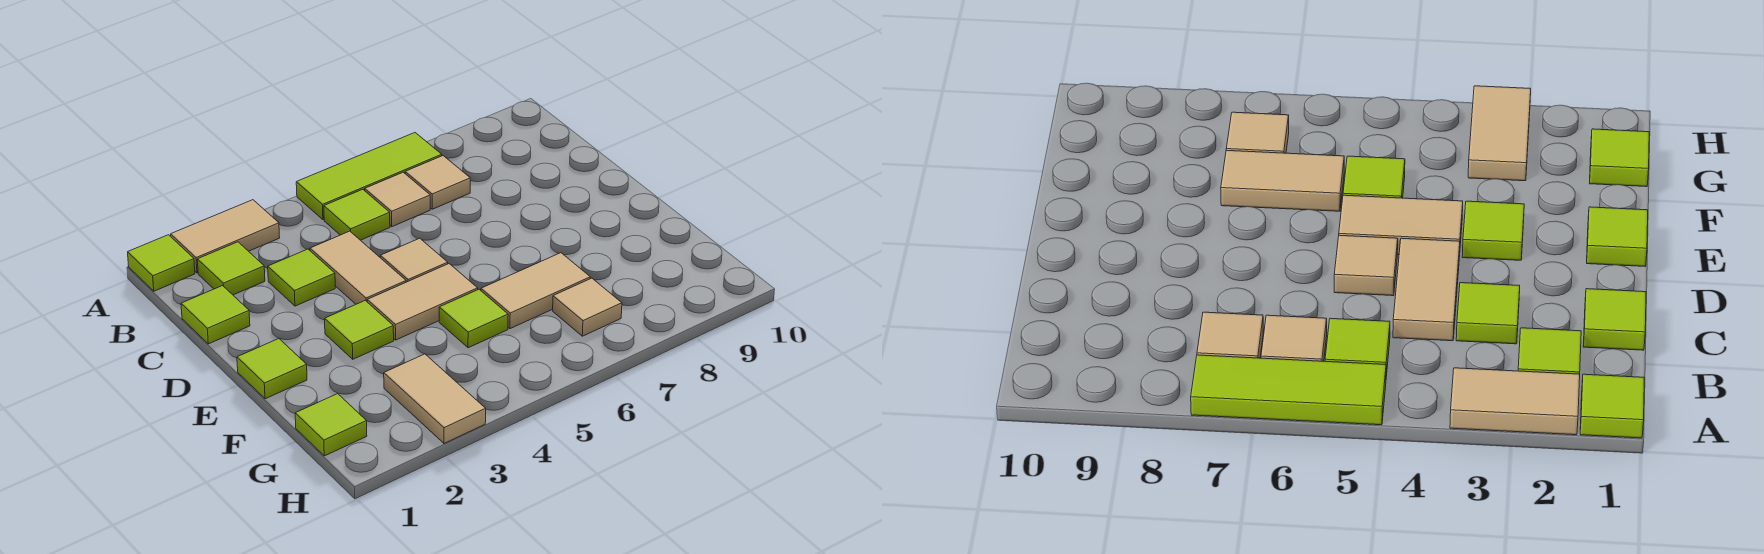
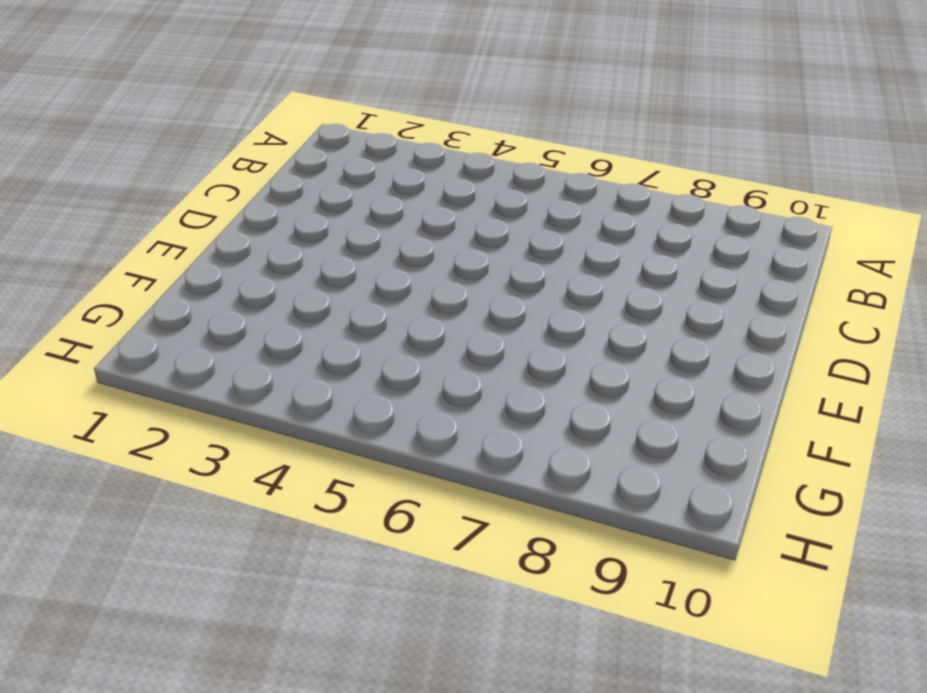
none -> lime 1x1 tile [128,235,195,291]
none -> tan 1x2 tile [171,200,280,273]
none -> lime 1x3 tile [296,133,442,220]

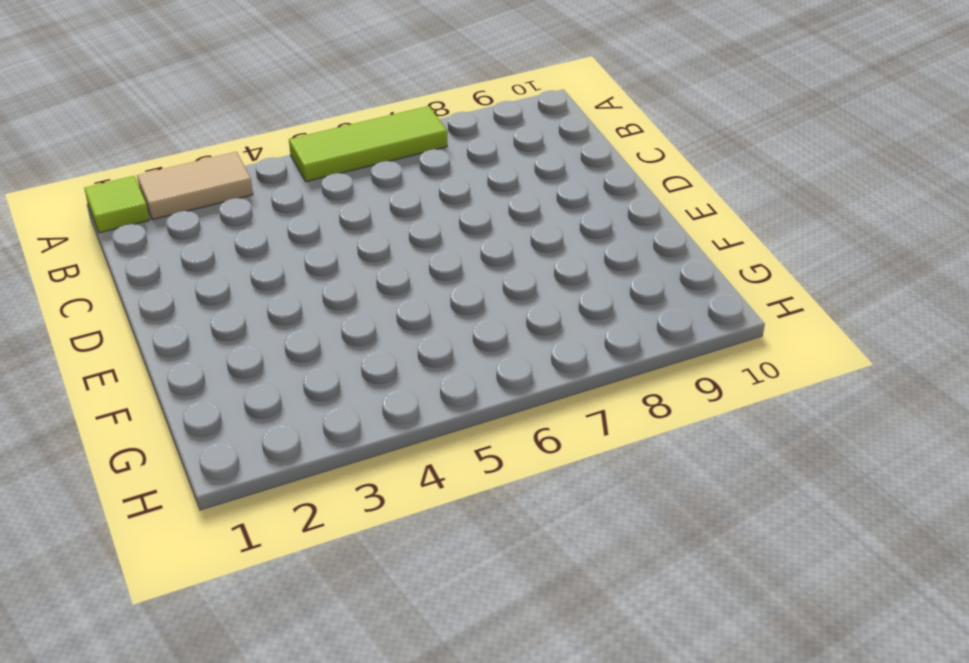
none -> lime 1x1 tile [197,242,265,295]
none -> lime 1x1 tile [324,189,390,240]
none -> tan 1x1 tile [365,172,430,227]

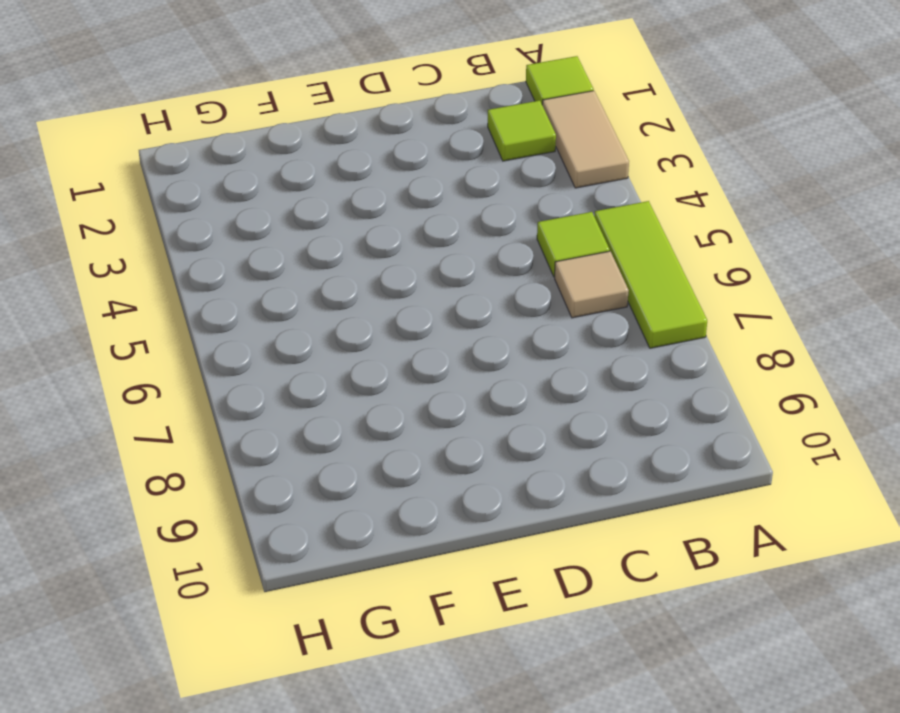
none -> tan 1x1 tile [405,156,470,209]
none -> lime 1x1 tile [181,286,250,344]
none -> lime 1x1 tile [268,249,335,306]

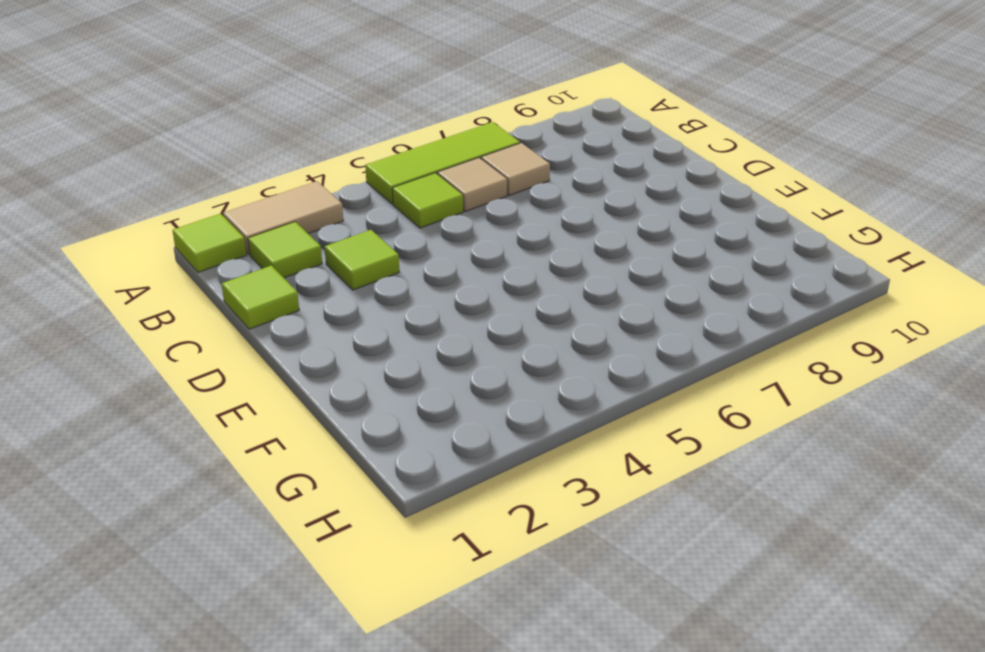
none -> tan 1x2 tile [310,231,406,304]
none -> tan 1x1 tile [380,238,448,282]
none -> lime 1x1 tile [237,339,307,399]

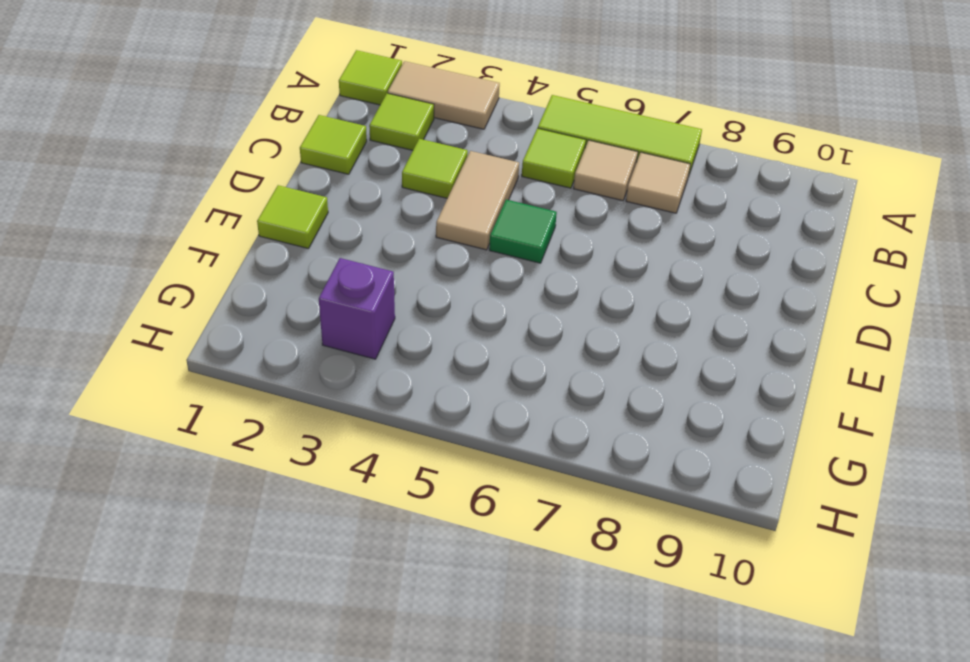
green 1x1 tile [489,200,557,263] -> tan 1x1 tile [380,238,448,282]
purple 1x1 brick [319,258,395,359] -> tan 1x2 tile [384,354,486,443]
none -> lime 1x1 tile [325,301,394,359]
none -> tan 1x2 tile [367,264,478,340]
none -> lime 1x1 tile [439,289,508,348]

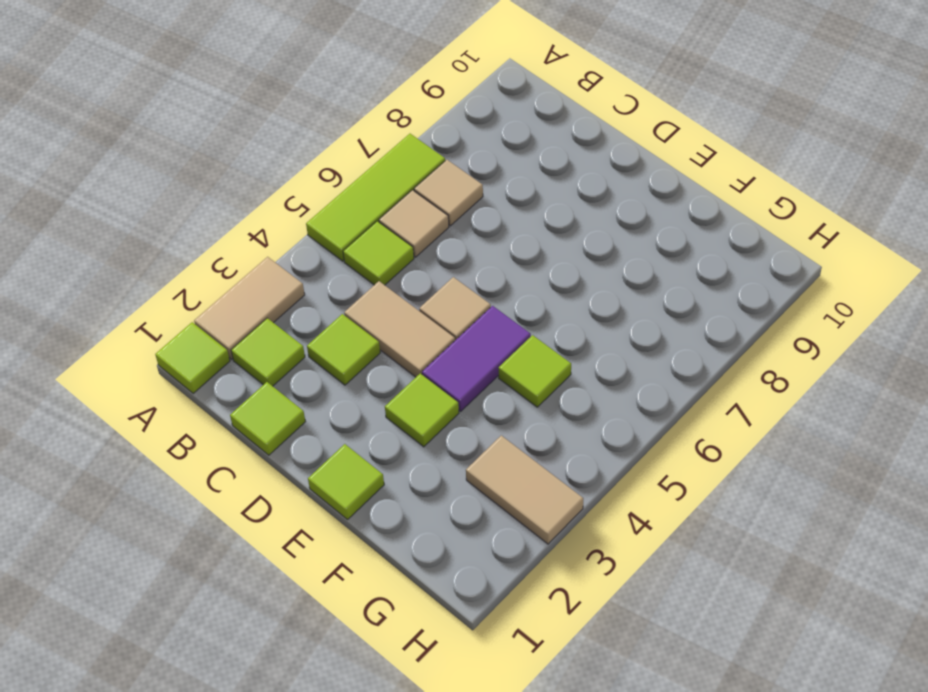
purple 1x2 tile [422,306,531,411] -> tan 1x2 tile [367,264,478,340]
none -> tan 1x2 tile [481,253,590,329]
none -> lime 1x1 tile [295,394,367,456]
none -> tan 1x1 tile [553,278,622,336]

